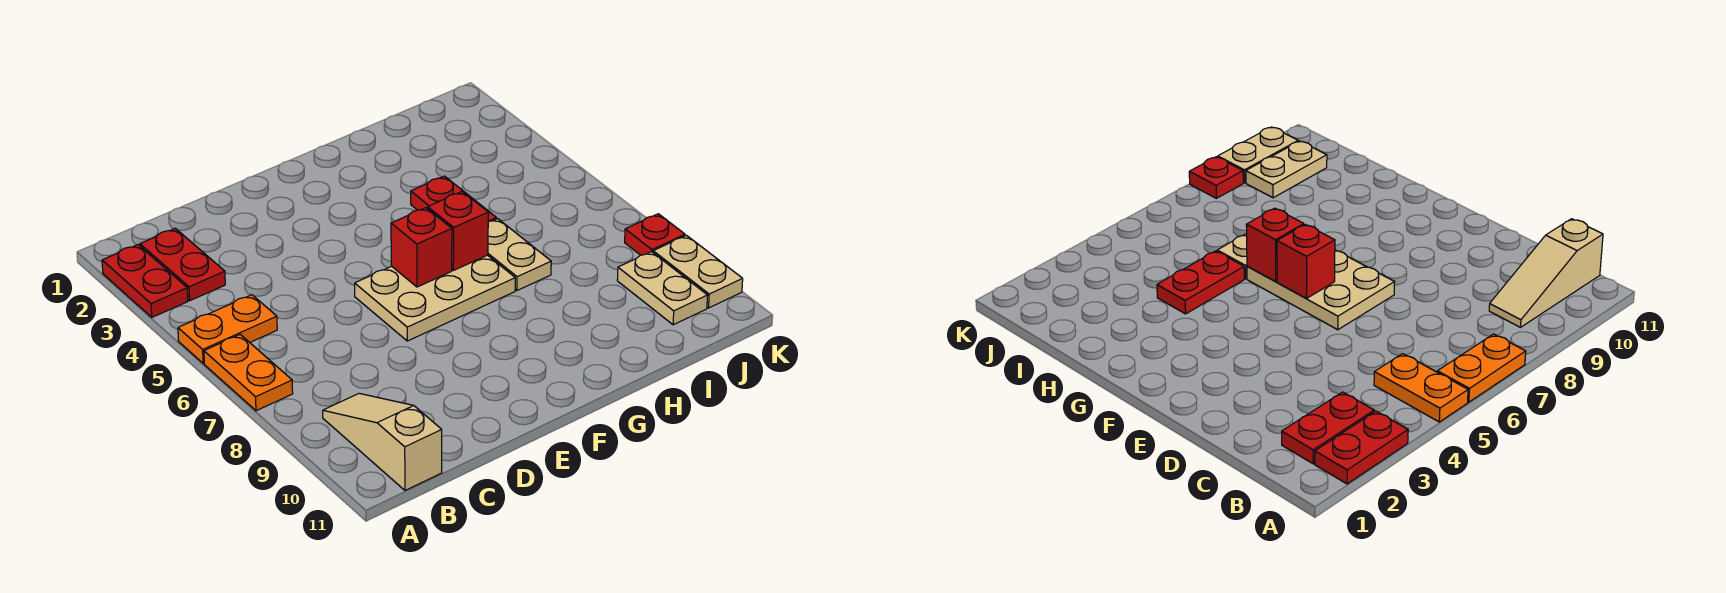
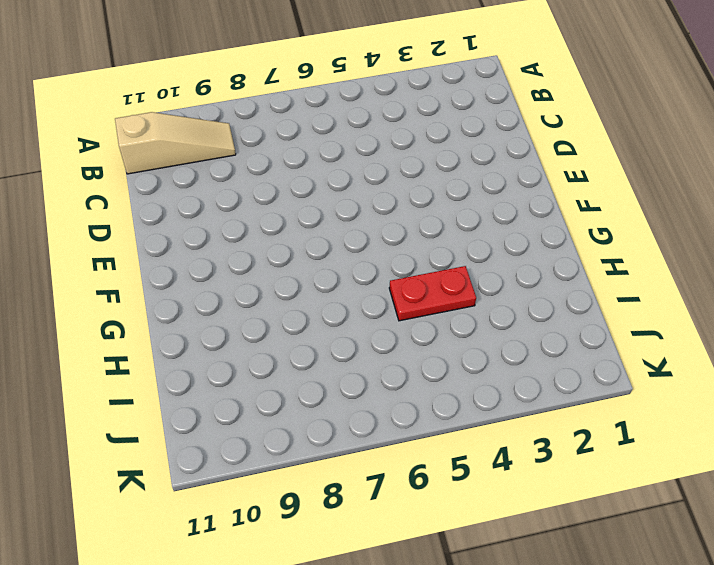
none -> red 1x2 plate [102,245,188,317]
none -> orange 1x2 plate [178,295,277,363]
none -> orange 1x2 plate [204,335,293,411]

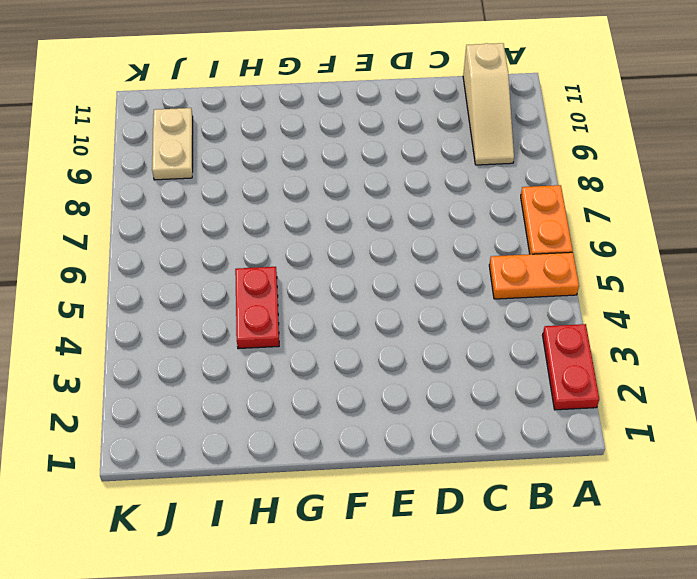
none -> red 1x2 plate [140,228,225,300]
none -> tan 2x3 plate [355,255,515,341]
none -> tan 1x2 plate [488,219,551,290]

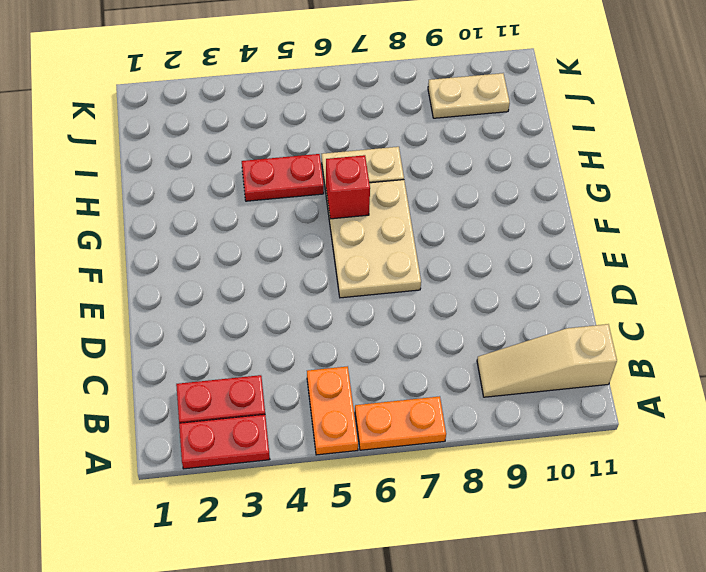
none -> red 1x1 plate [625,214,685,255]
none -> tan 1x2 plate [653,235,743,308]
none -> red 1x1 brick [391,208,452,287]

